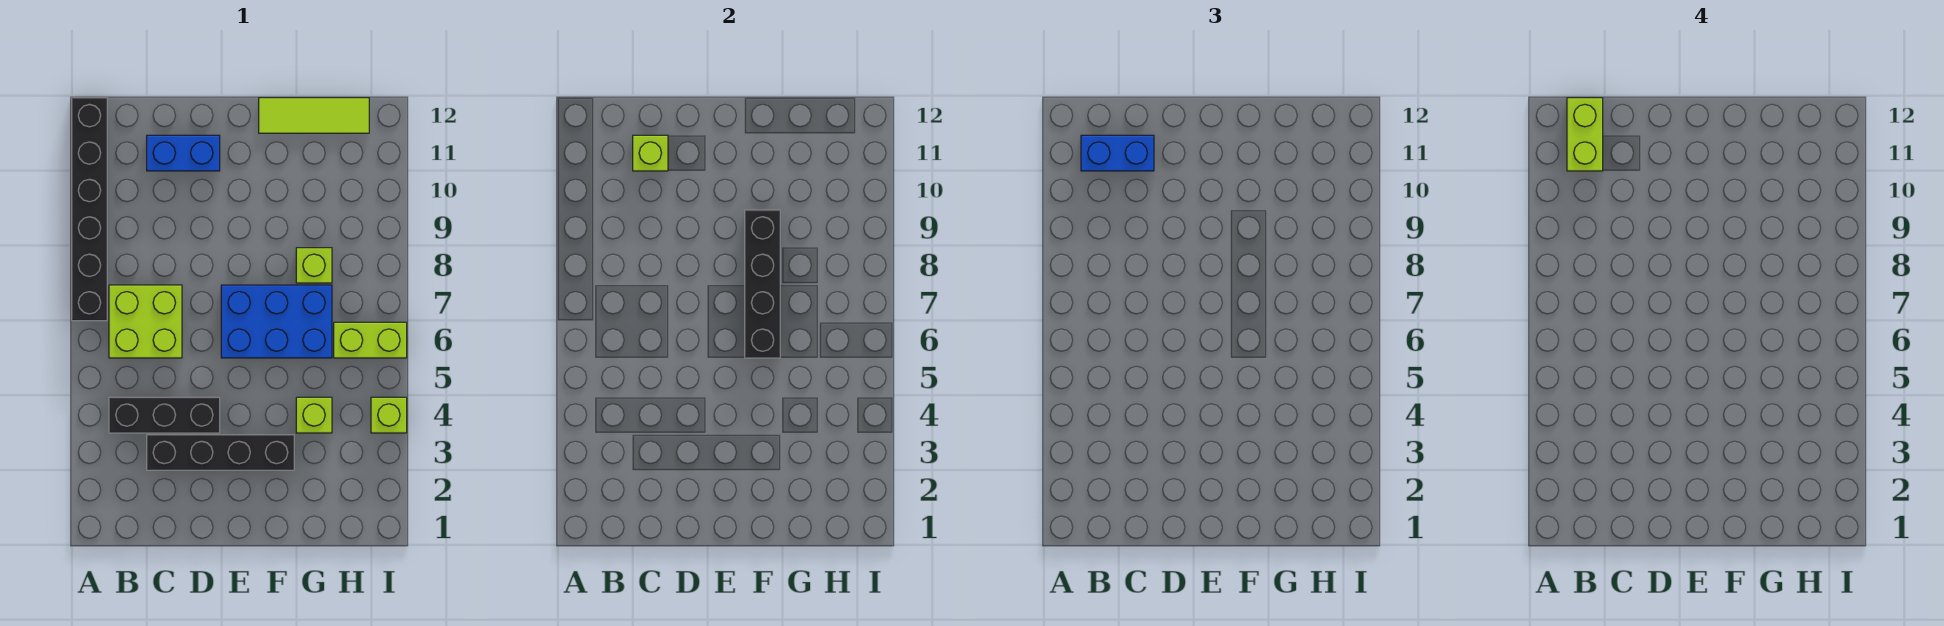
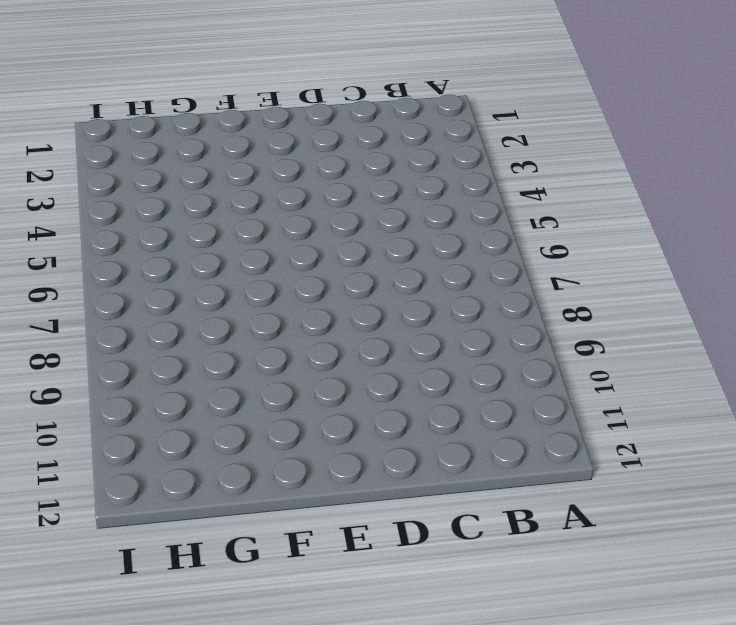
none -> black 1x6 brick [72,98,107,321]
none -> black 1x3 brick [109,397,220,433]
none -> lime 2x2 brick [109,285,182,358]

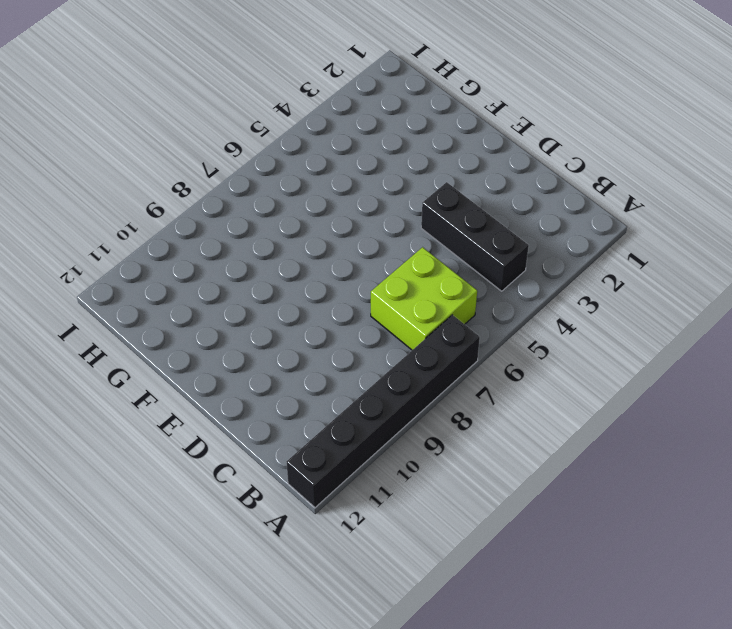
none -> black 1x4 brick [147,435,294,470]
none -> blue 1x2 brick [147,135,220,171]
none -> blue 2x3 brick [221,285,332,358]

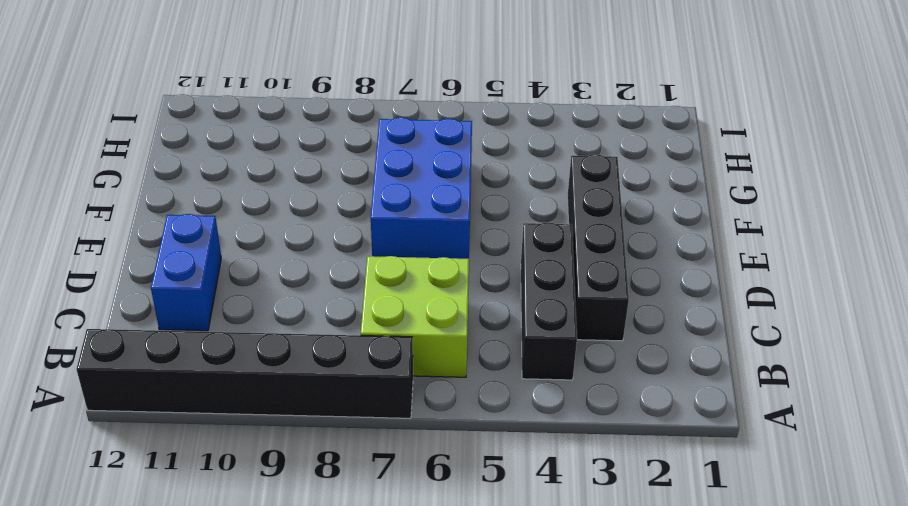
none -> lime 1x3 tile [259,98,369,133]
none -> lime 1x1 brick [296,397,332,433]
none -> lime 1x1 brick [296,248,332,283]

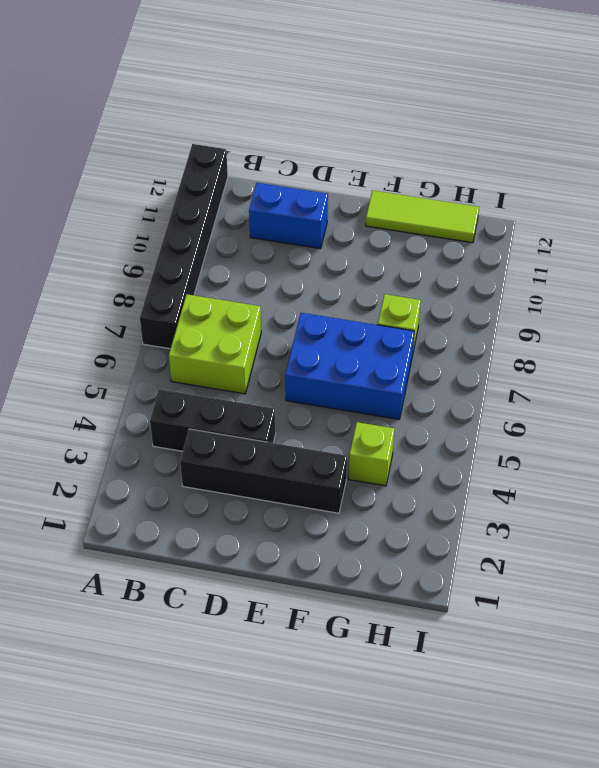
none -> lime 1x2 brick [334,322,407,358]
none -> lime 1x1 brick [371,397,407,433]
none -> lime 1x1 brick [633,135,668,171]

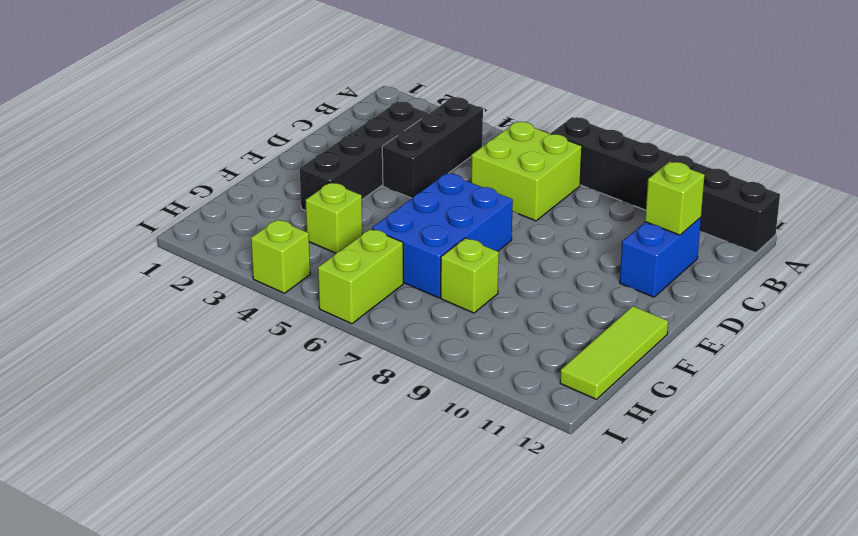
none -> black 1x4 brick [745,210,780,358]
none -> blue 1x2 brick [1081,135,1154,171]
none -> lime 1x2 brick [1567,98,1603,171]

